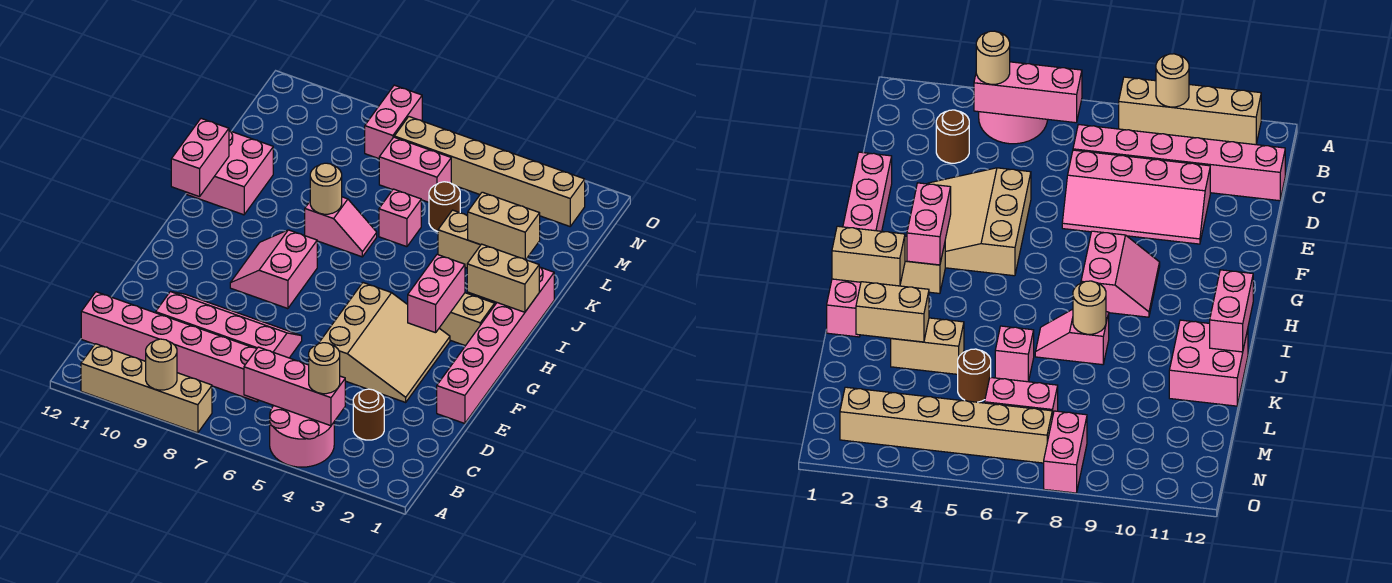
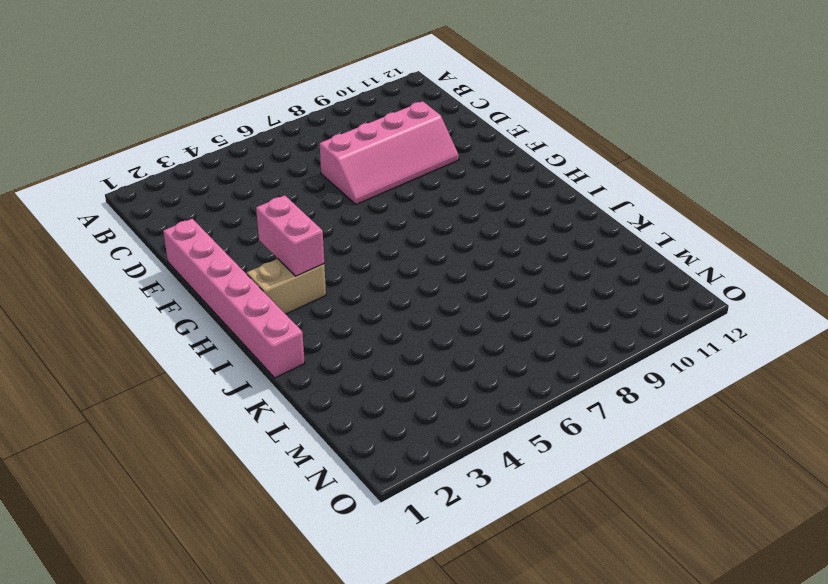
none -> pink 2x2 round brick [270,406,334,467]
none -> tan 1x4 brick [81,344,212,433]
none -> brown 1x1 round brick [353,389,384,440]

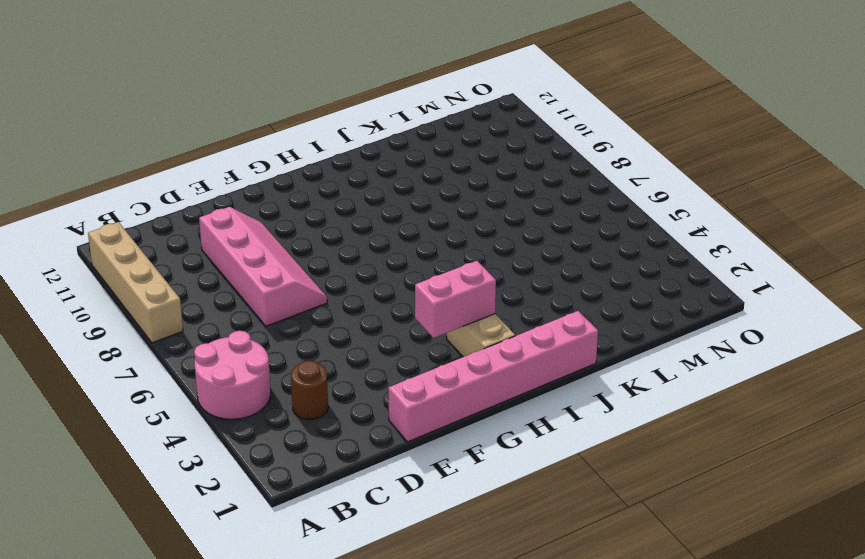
none -> pink 1x6 brick [81,292,259,402]
none -> tan 3x3 slope [319,283,450,402]
none -> pink 2x2 slope [230,230,317,309]

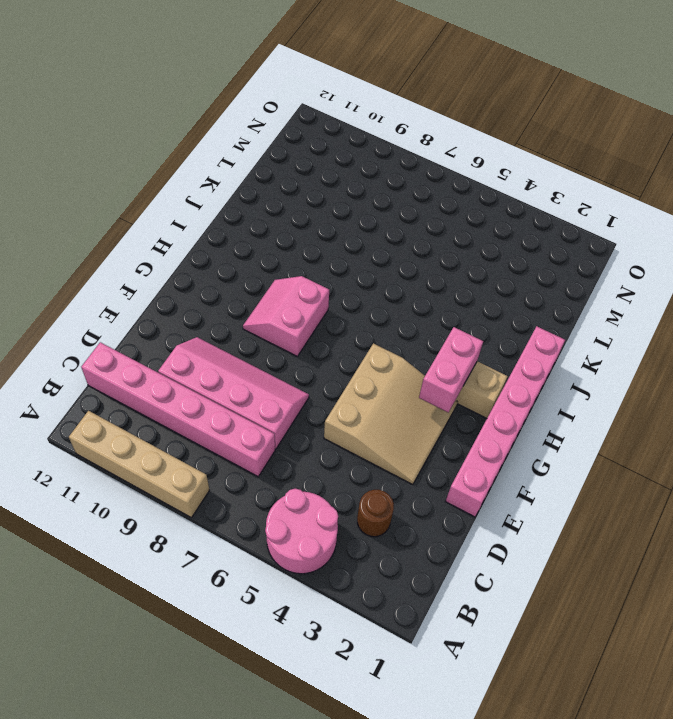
none -> pink 1x2 slope [305,197,377,257]
none -> pink 2x2 brick [186,131,273,215]
none -> tan 1x2 brick [438,210,480,268]

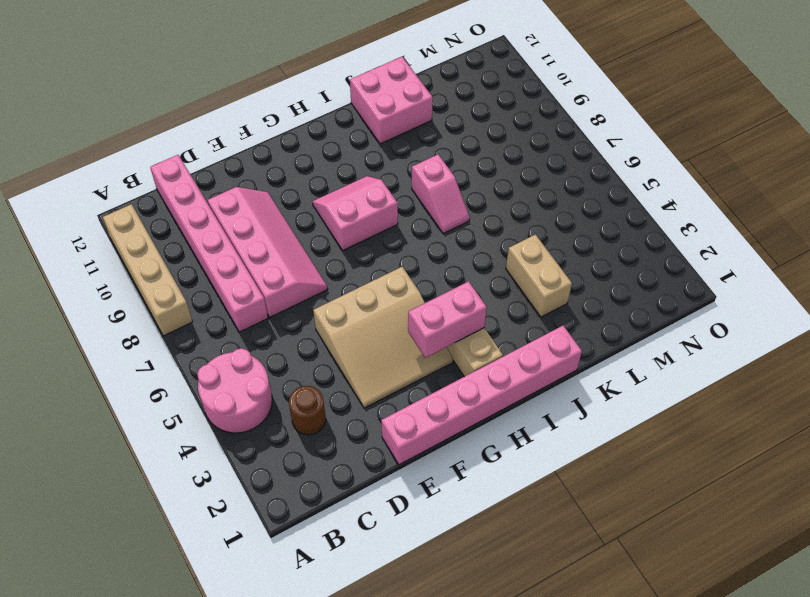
none -> pink 1x1 brick [379,189,421,247]
none -> brown 1x1 round brick [429,182,460,232]
none -> pink 1x2 brick [379,137,451,202]

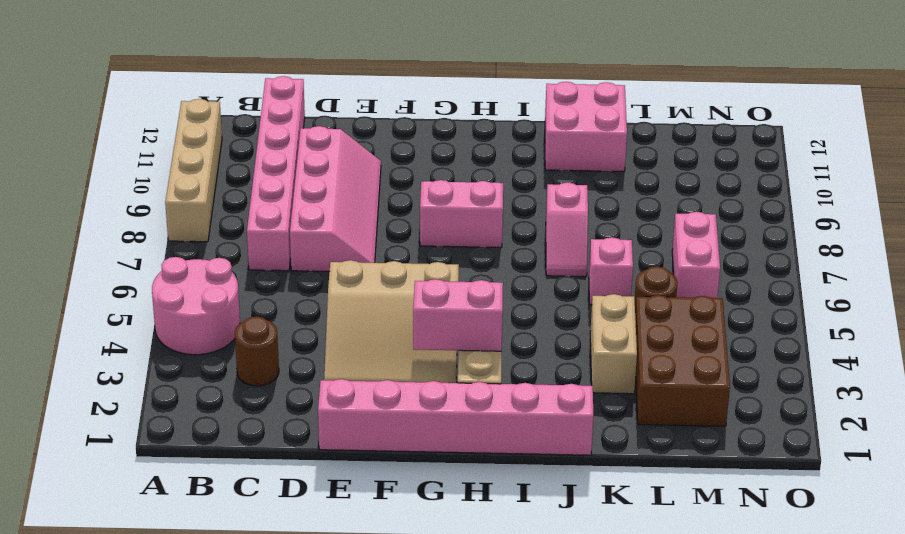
brown 2x3 brick [635,295,730,426] -> none
none -> tan 1x6 brick [394,117,585,226]
none -> pink 1x2 brick [365,85,422,159]
none -> tan 1x1 round brick [146,339,177,390]

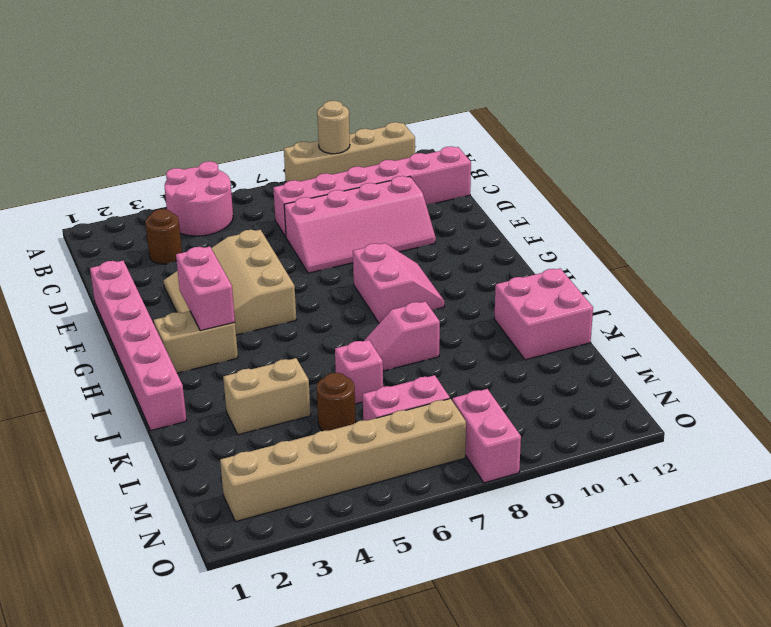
none -> pink 1x3 brick [244,347,345,426]
none -> tan 1x2 brick [467,244,539,312]
none -> pink 1x2 brick [171,119,229,197]

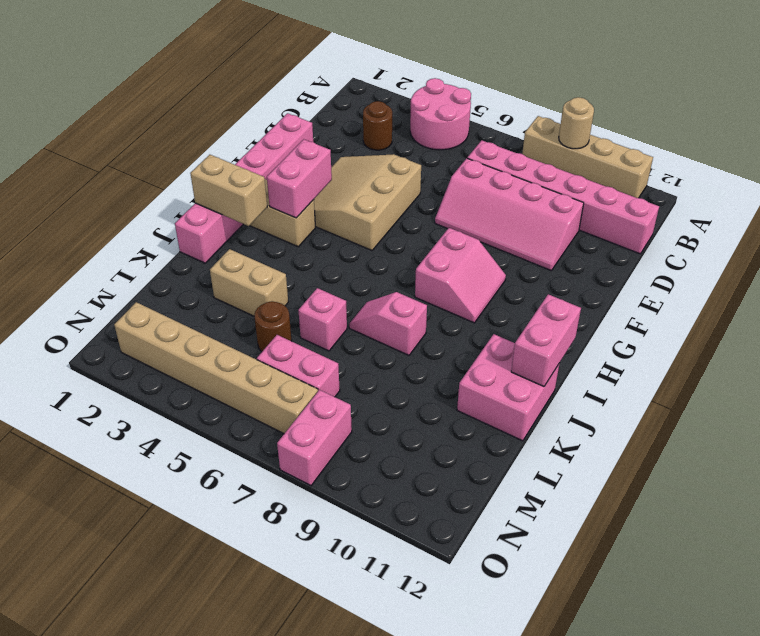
none -> pink 1x3 brick [244,347,345,426]
none -> tan 1x1 round brick [310,163,342,214]
none -> tan 1x2 brick [468,192,540,260]

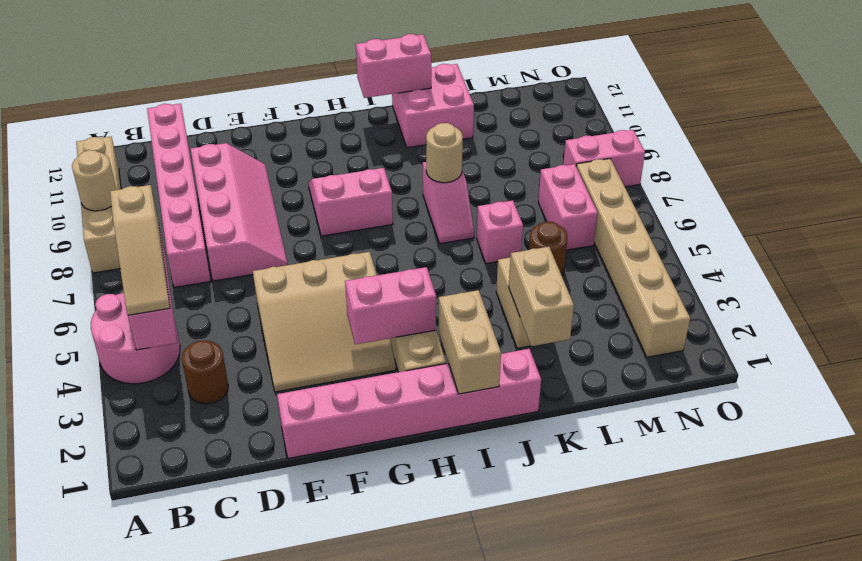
tan 1x3 slope [110,185,170,315] -> tan 1x1 round brick [309,343,340,394]

